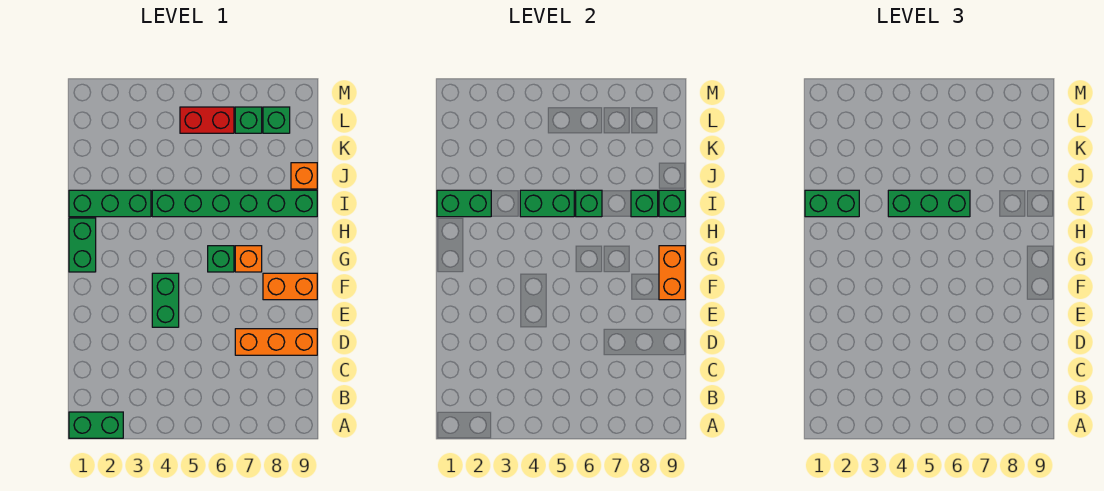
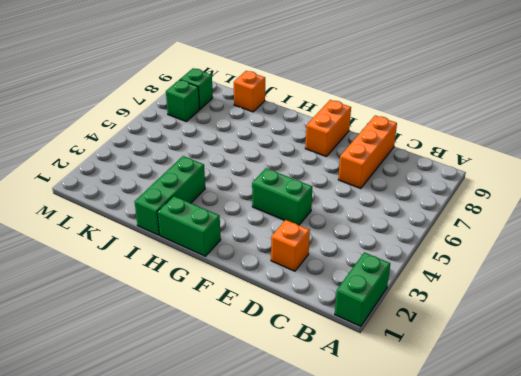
orange 1x1 brick [271,220,310,271] -> orange 1x1 brick moved to [235,246,262,272]
none -> green 1x1 brick [208,246,234,272]
none -> green 1x6 brick [152,190,317,217]
none -> red 1x2 brick [180,107,234,133]

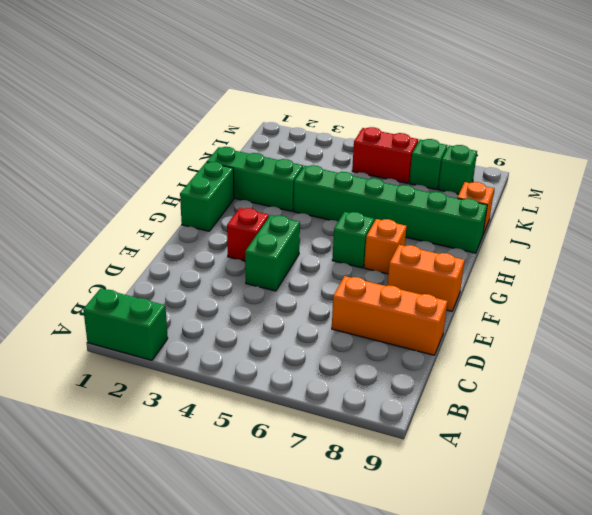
red 1x1 brick [227,208,269,261] -> none
none -> orange 1x2 brick [659,246,685,300]
none -> green 1x2 brick [437,190,491,217]
none -> green 1x2 brick [520,190,574,217]

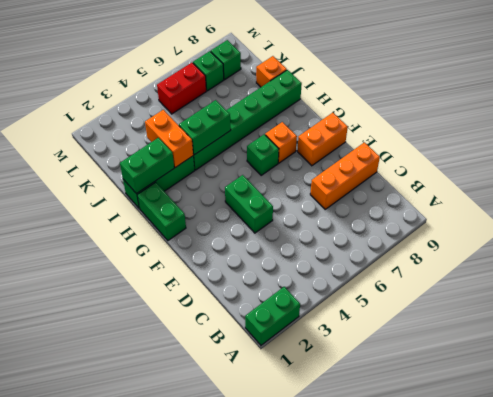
orange 1x2 brick [145,110,193,168] -> orange 1x2 brick moved to [659,246,685,300]
none -> green 1x1 brick [576,190,602,217]
none -> green 1x1 brick [631,190,658,217]
none -> green 1x1 brick [659,190,685,217]

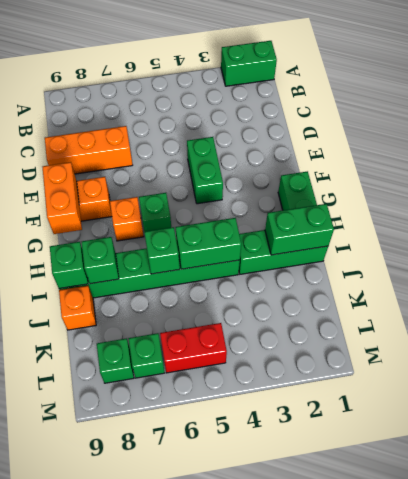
none -> green 1x2 brick [805,190,859,217]
none -> green 1x3 brick [888,190,970,217]

